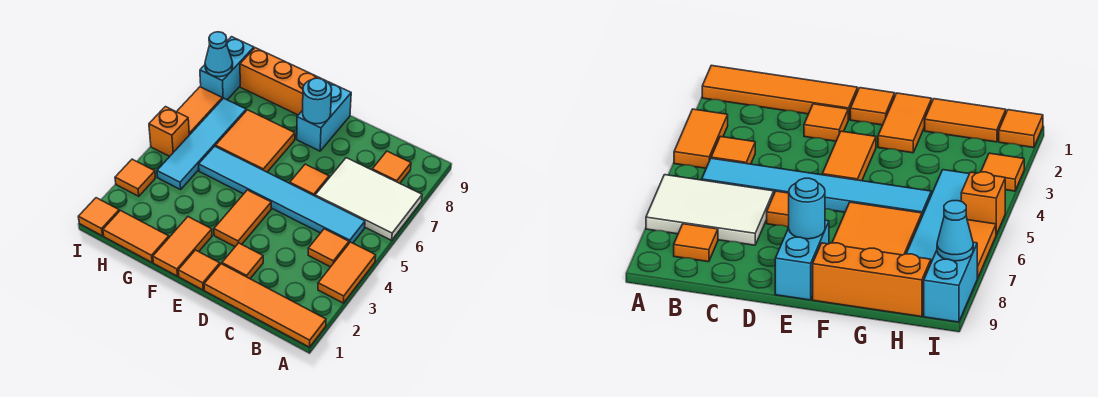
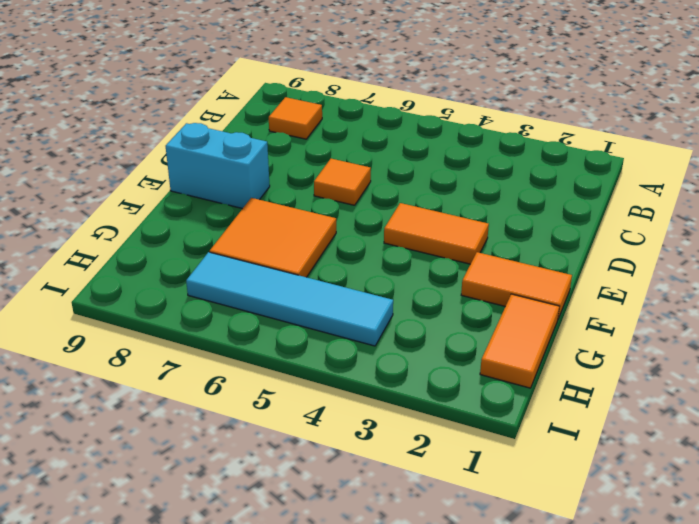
none -> orange 1x4 tile [204,264,326,347]
none -> orange 1x2 tile [318,242,376,303]
none -> white 2x3 tile [315,158,422,240]

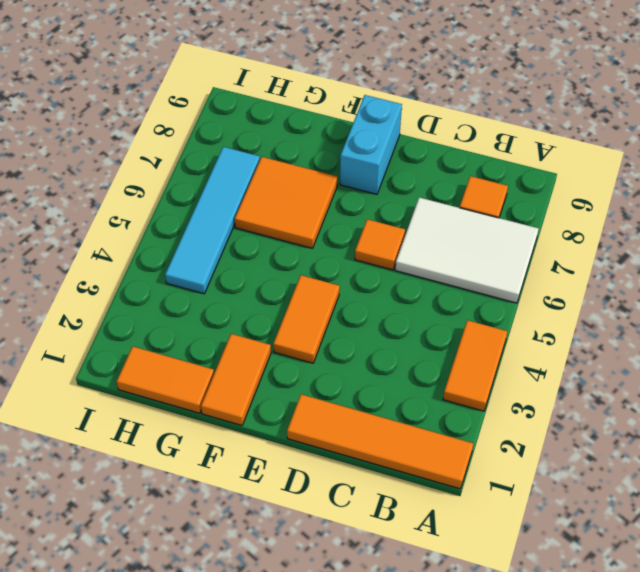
none -> orange 1x1 tile [308,229,349,267]
none -> cyan 1x6 tile [199,146,365,243]
none -> orange 1x1 tile [222,243,263,279]

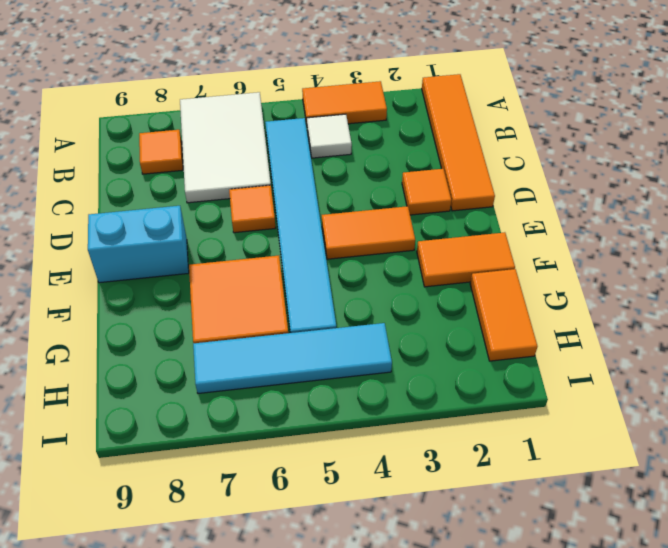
white 1x1 tile [307,114,352,158] -> orange 1x1 tile [308,229,349,267]
none -> orange 1x1 tile [178,250,220,290]
none -> orange 1x3 brick [240,48,326,115]
none -> orange 1x1 tile [78,198,119,236]

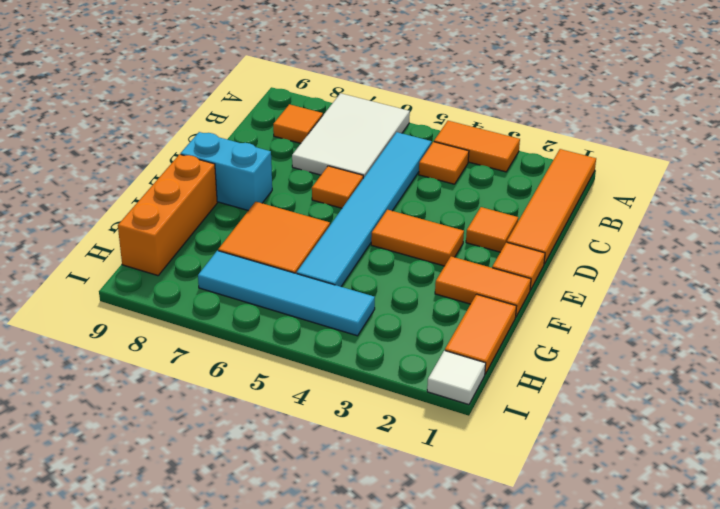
white 1x1 tile [427,351,486,405] -> orange 1x1 tile [78,198,119,236]
none -> orange 1x1 tile [115,159,156,196]
none -> orange 1x1 brick [149,107,189,156]
none -> orange 1x2 tile [177,87,222,135]

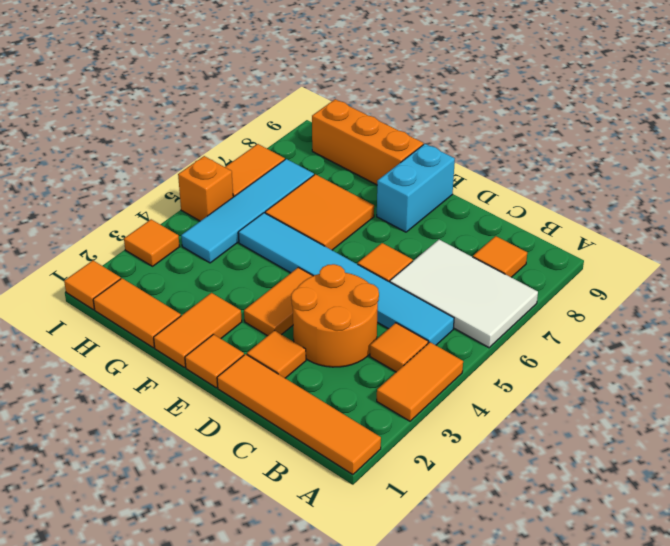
orange 2x2 round brick [291,264,379,367] -> none
none -> cyan 1x2 brick [200,37,254,100]
none -> cyan 1x1 round brick [303,78,332,124]
none -> cyan 1x1 cone [205,32,233,77]

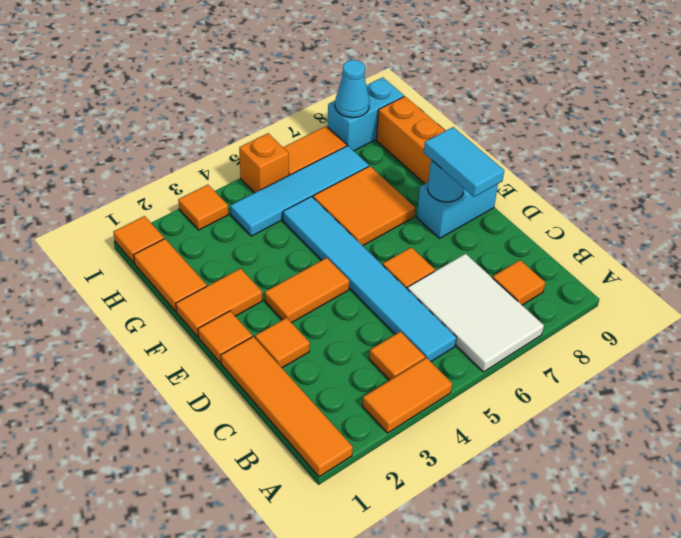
cyan 1x2 tile [424,127,504,197] -> none

